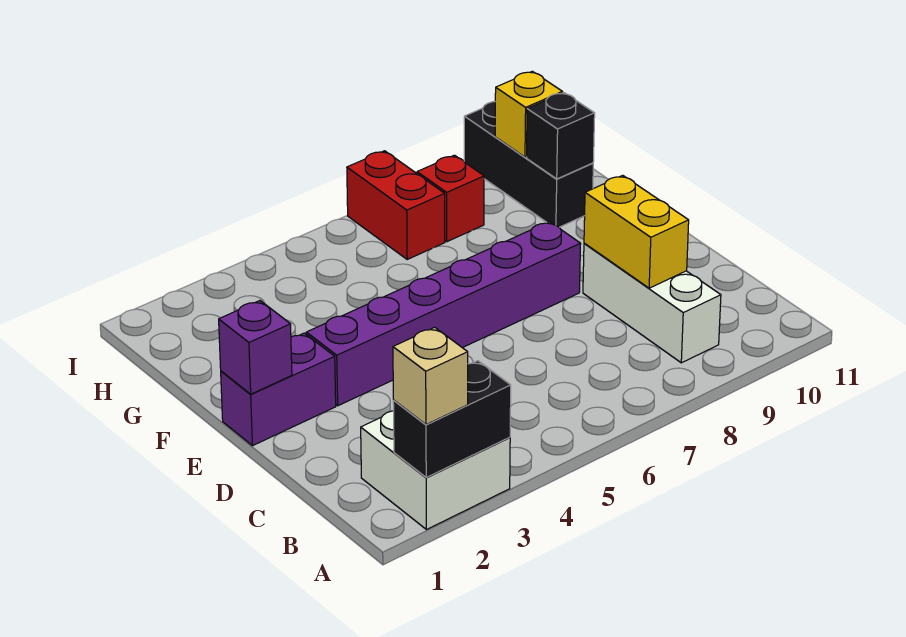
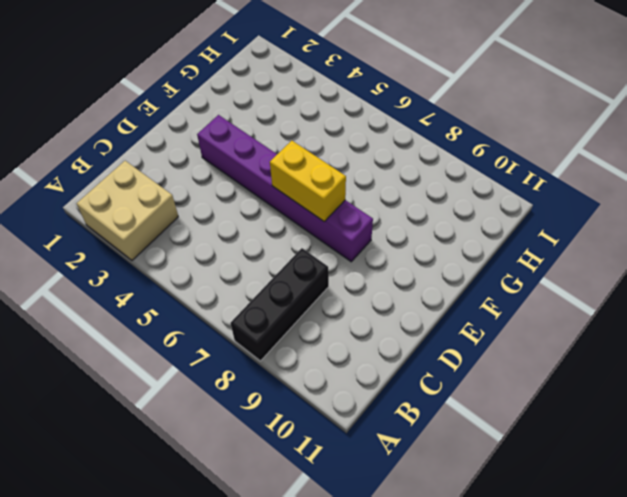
tan 2x2 brick [77,161,178,260] -> white 2x2 brick [361,411,510,530]
black 1x3 brick [231,248,329,361] -> black 1x3 brick moved to [464,102,593,227]
yellow 1x2 brick [270,141,346,221] -> yellow 1x2 brick turned to [584,175,689,288]
none -> white 1x3 brick [583,243,721,363]
none -> purple 1x2 brick [221,333,336,446]
none -> red 1x2 brick [347,151,445,259]

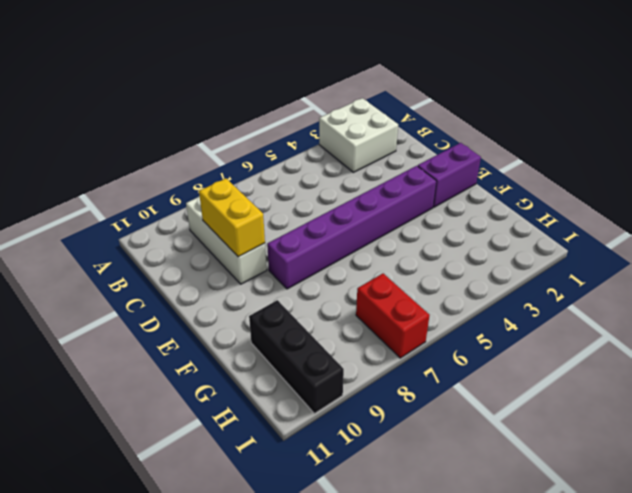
none -> red 1x1 brick [417,155,484,242]
none -> black 1x2 brick [393,361,511,477]
none -> purple 1x1 brick [219,301,292,394]

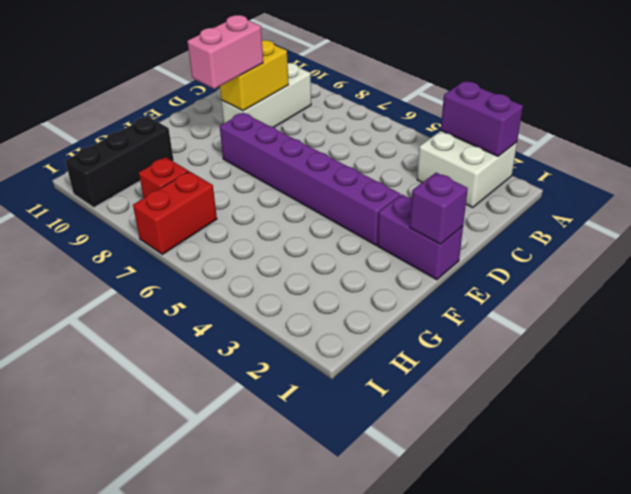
purple 1x2 brick [441,81,523,156] -> black 1x2 brick [393,361,511,477]
pink 1x2 brick [187,15,263,89] -> none
none -> black 1x1 brick [527,93,595,179]
none -> yellow 1x1 brick [495,71,562,157]
none -> tan 1x1 brick [393,327,468,425]

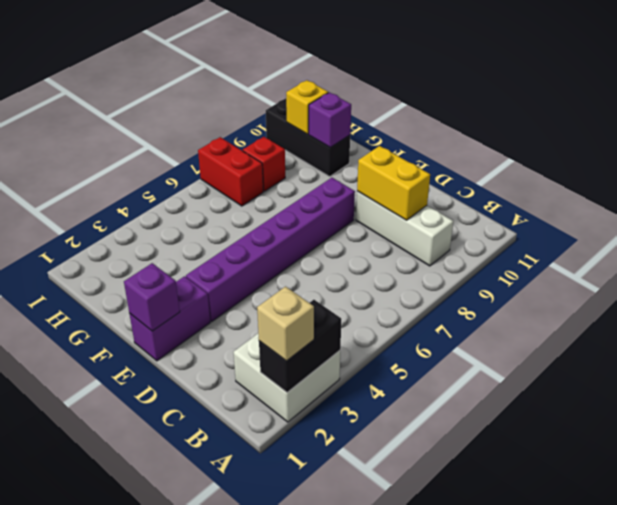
purple 1x1 brick [309,92,351,147] -> black 1x1 brick [527,93,595,179]

